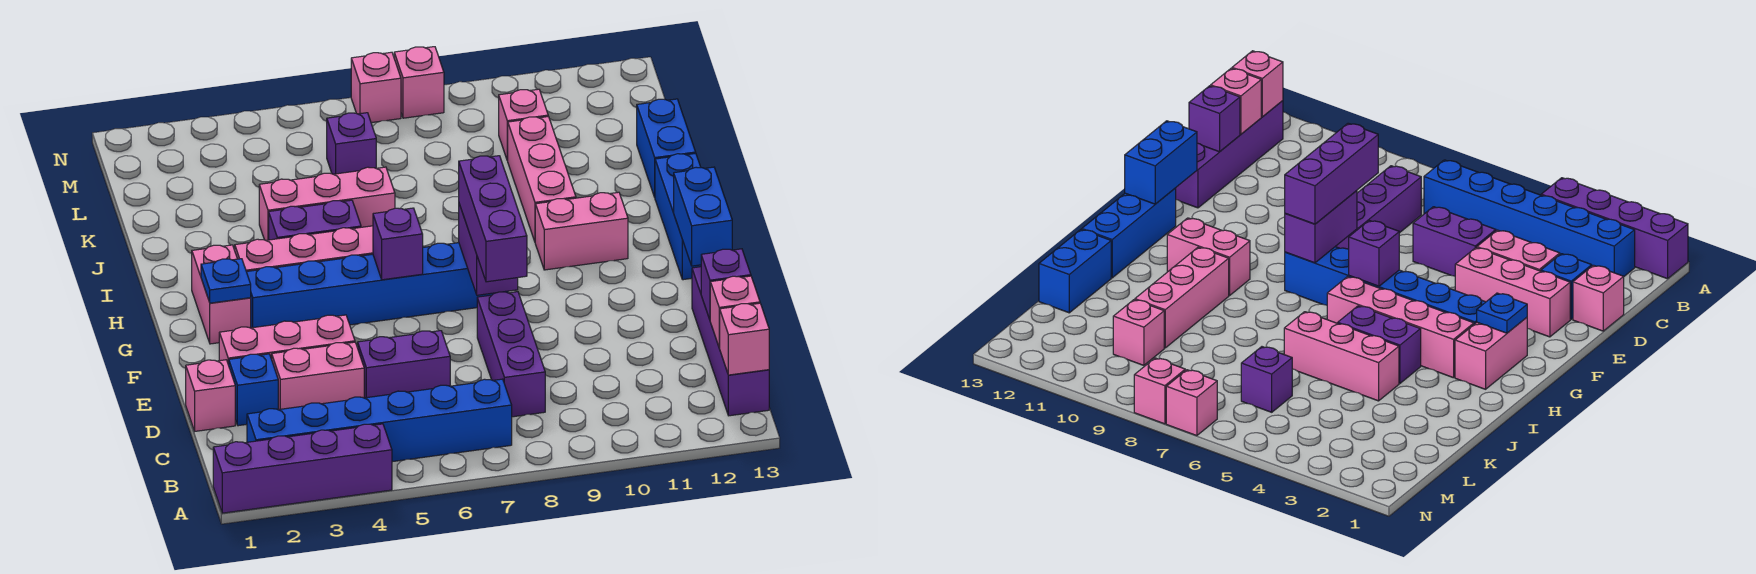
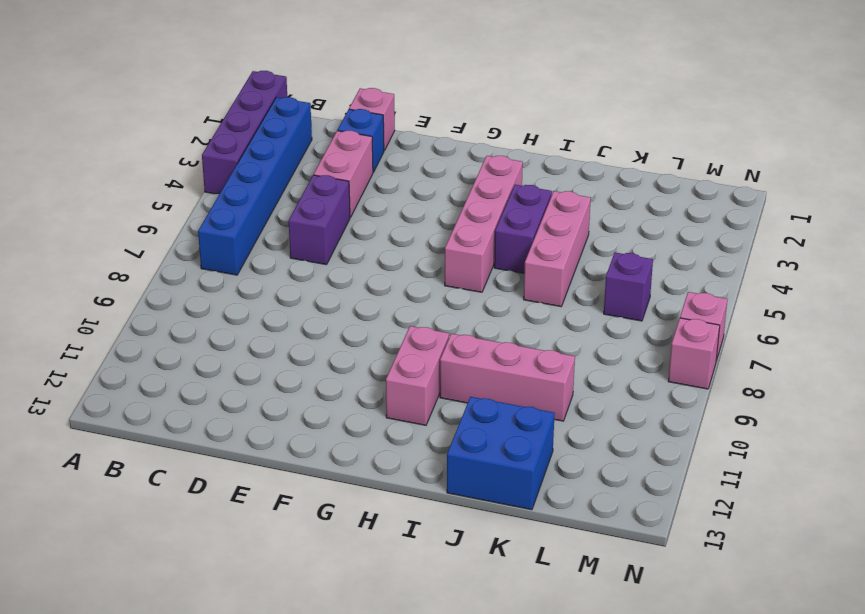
blue 2x2 brick [447,397,555,510] -> blue 1x2 brick [637,99,696,197]
none -> purple 1x4 brick [692,267,769,416]
none -> purple 1x3 brick [477,292,545,417]
none -> pink 1x3 brick [219,315,355,365]
none -> pink 1x2 brick [192,245,251,344]

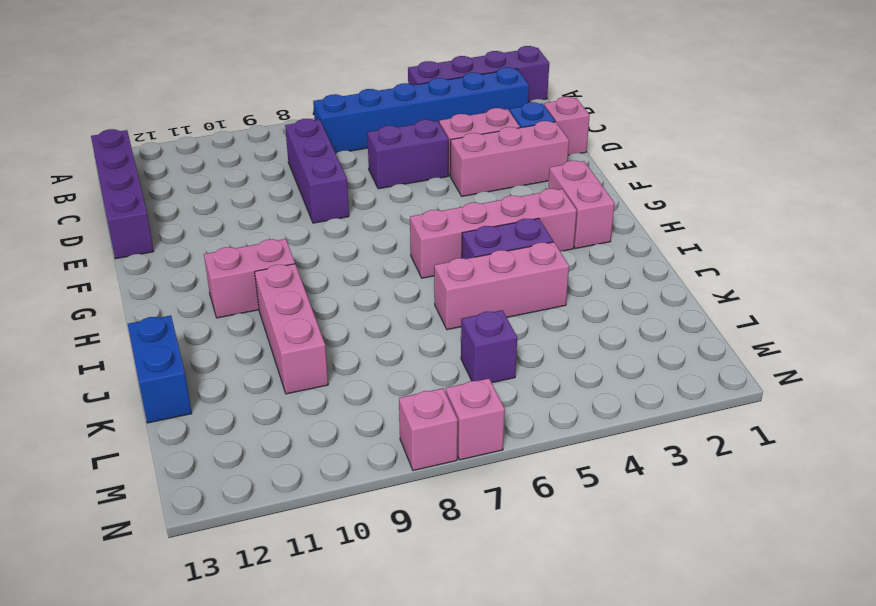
none -> blue 1x6 brick [247,243,508,328]
none -> blue 1x3 brick [655,153,701,280]
none -> pink 1x1 brick [499,89,548,161]
none -> pink 1x1 brick [720,303,769,375]

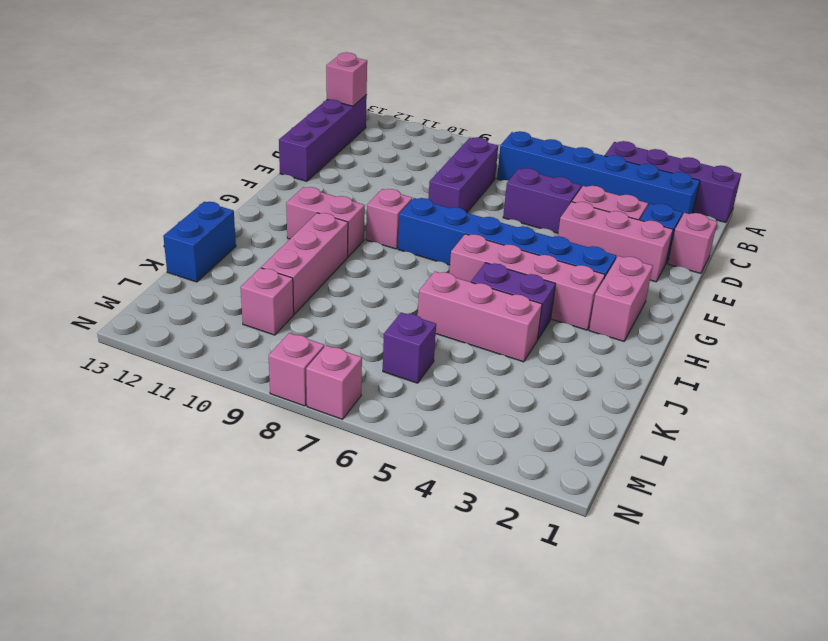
pink 1x1 brick [366,189,412,249] -> pink 1x1 brick moved to [710,276,760,348]
none -> blue 1x3 brick [655,153,701,280]
none -> purple 1x1 brick [701,249,751,320]
none -> purple 1x2 brick [459,204,518,295]
none -> blue 1x2 brick [674,167,732,266]

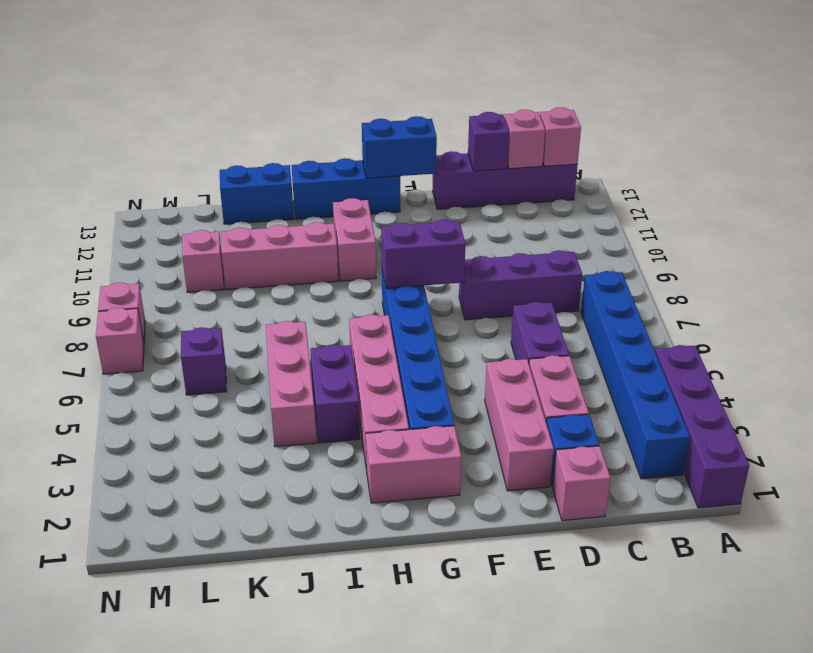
none -> blue 1x1 plate [201,259,251,303]
none -> purple 1x1 brick [373,208,423,280]
none -> purple 1x3 brick [459,156,527,282]

